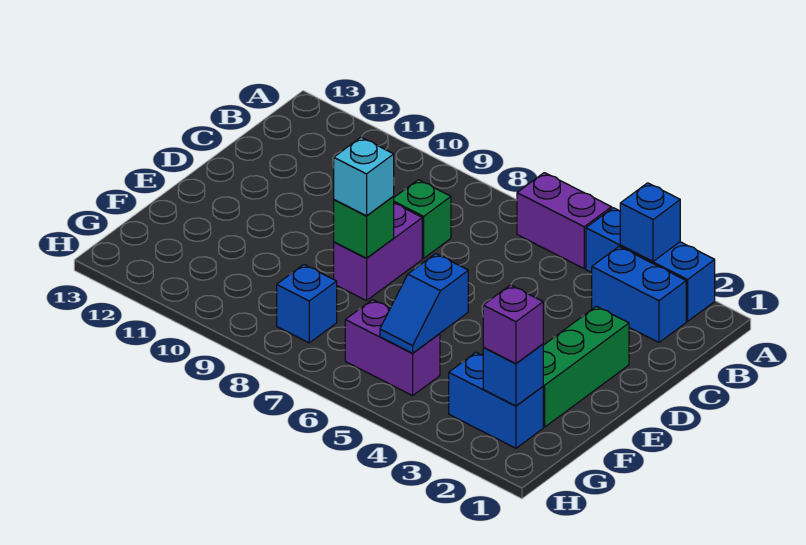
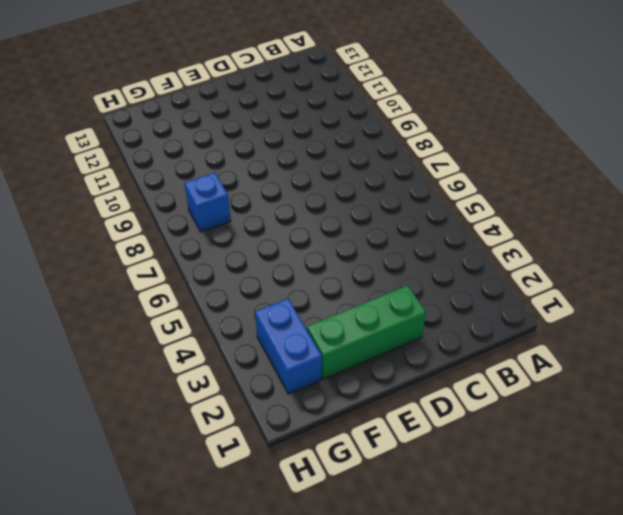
none -> blue 1x3 brick [586,208,715,321]
none -> purple 1x2 brick [517,173,612,268]
none -> blue 1x2 brick [592,247,686,342]

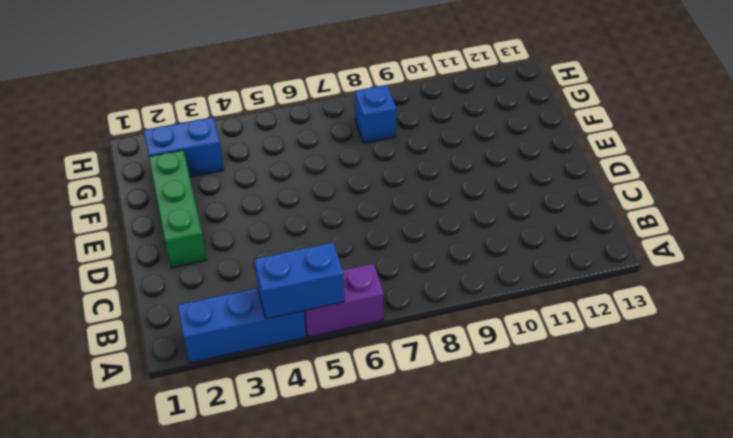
blue 1x2 brick [254,242,344,319] -> blue 1x2 brick moved to [592,247,686,342]
none -> green 1x1 brick [394,180,451,258]
none -> purple 1x2 brick [334,203,422,301]
none -> purple 1x2 brick [345,300,440,396]

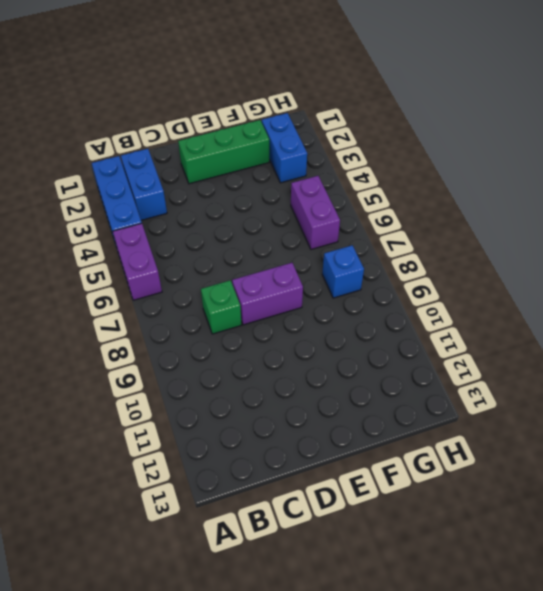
none -> blue 1x1 brick [620,183,680,261]
none -> green 1x1 brick [334,196,394,258]
none -> blue 1x2 slope [380,254,468,353]

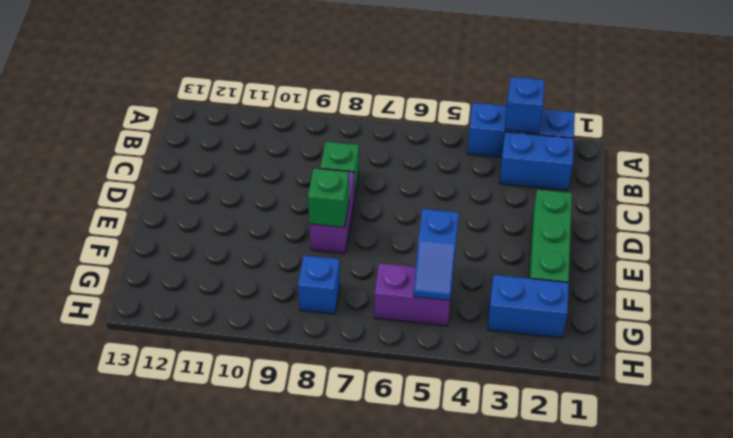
none -> purple 1x2 brick [517,173,612,268]
none -> blue 1x1 brick [483,344,543,406]
none -> cyan 1x1 brick [334,137,394,216]

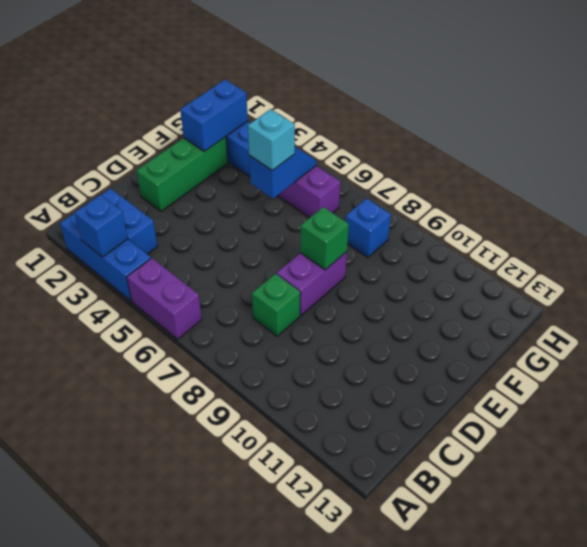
blue 1x2 brick [180,79,248,152] -> blue 1x1 brick [483,344,543,406]
cyan 1x1 brick [248,109,295,171] -> cyan 1x1 brick moved to [334,137,394,216]
none -> purple 1x1 brick [483,285,543,364]

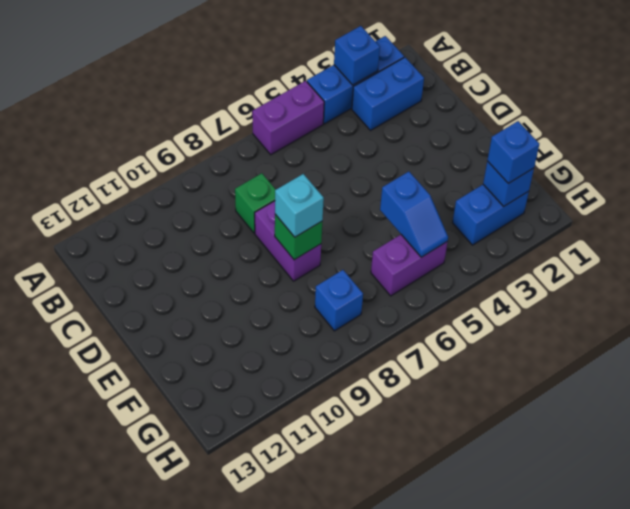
blue 1x1 brick [487,121,539,183] -> purple 1x1 brick [483,285,543,364]
none -> green 1x3 brick [543,306,629,427]

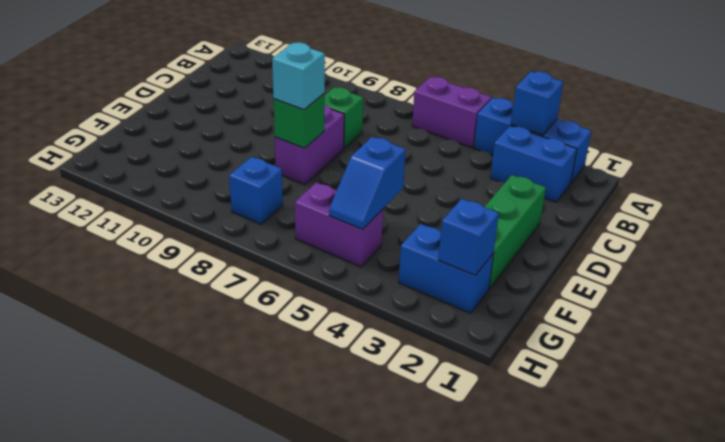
none -> purple 1x1 brick [483,285,543,364]

